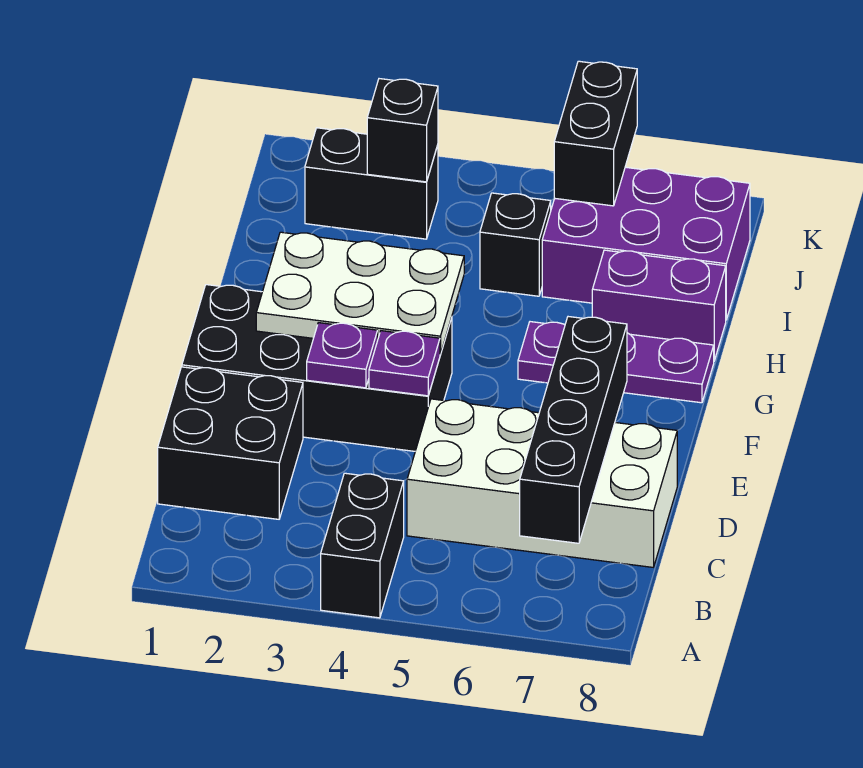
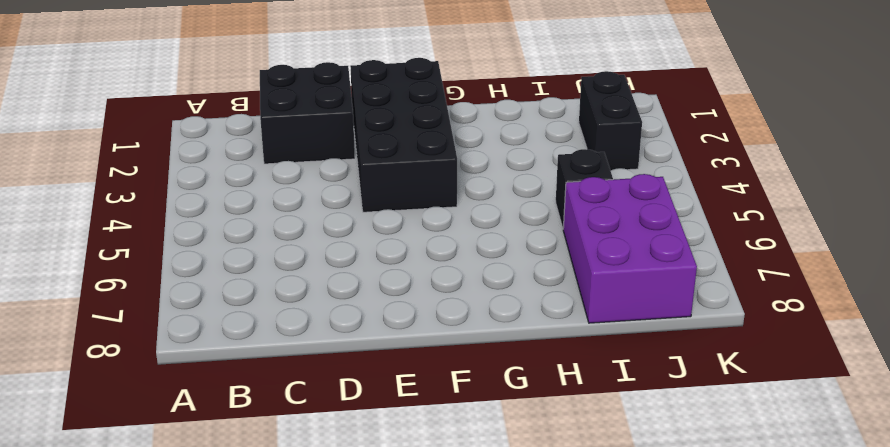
none -> black 1x2 brick [321,473,404,618]
none -> white 2x4 brick [407,399,677,567]
none -> purple 1x3 plate [518,322,714,403]

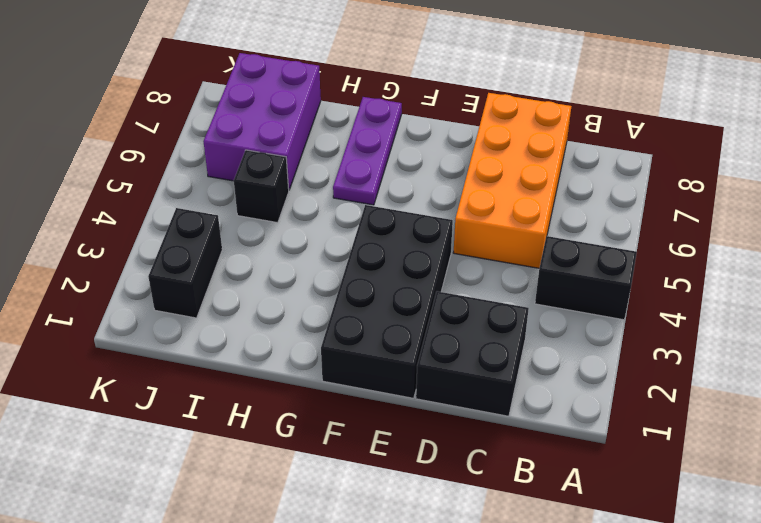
orange 2x4 brick [453,93,571,268] -> white 2x4 brick [407,399,677,567]
none -> purple 1x2 brick [592,250,726,360]
none -> black 1x4 brick [520,317,627,543]
none -> purple 1x1 plate [307,323,378,388]

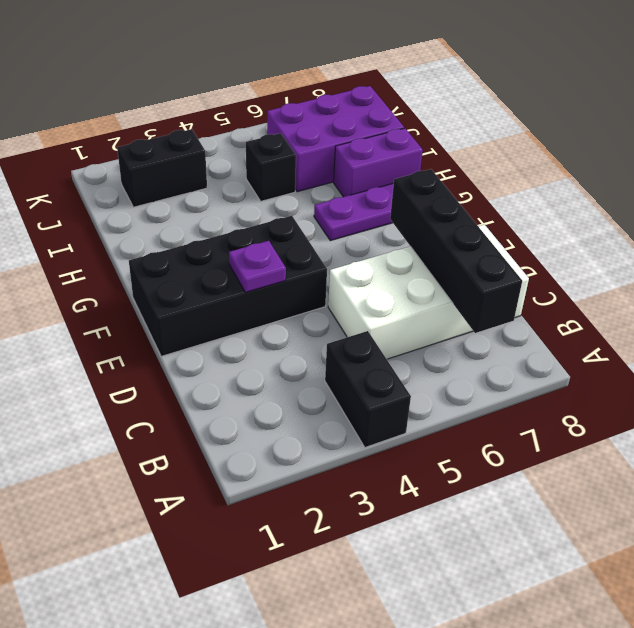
none -> black 2x2 brick [158,367,303,519]
none -> purple 1x1 plate [369,331,440,396]
none -> white 2x3 plate [256,232,464,355]

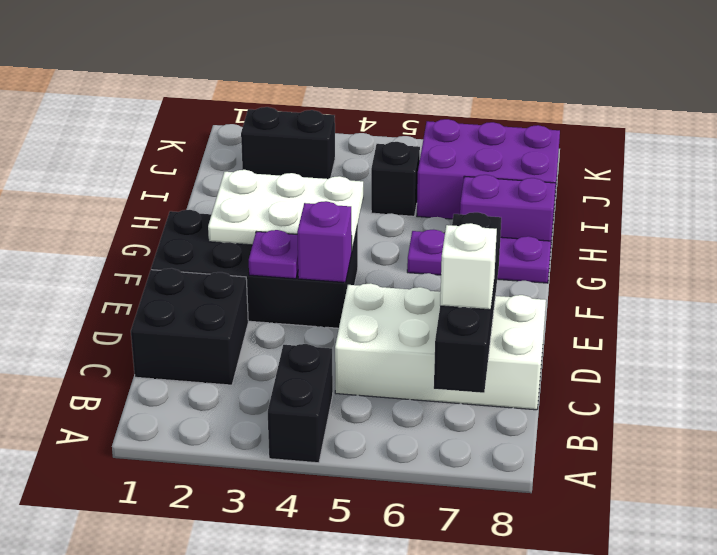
white 1x1 brick [440,223,497,310] -> none
purple 1x1 brick [297,201,352,282] -> purple 1x1 plate [369,331,440,396]
none -> black 1x1 brick [367,79,438,182]
none -> black 1x2 brick [554,61,637,206]

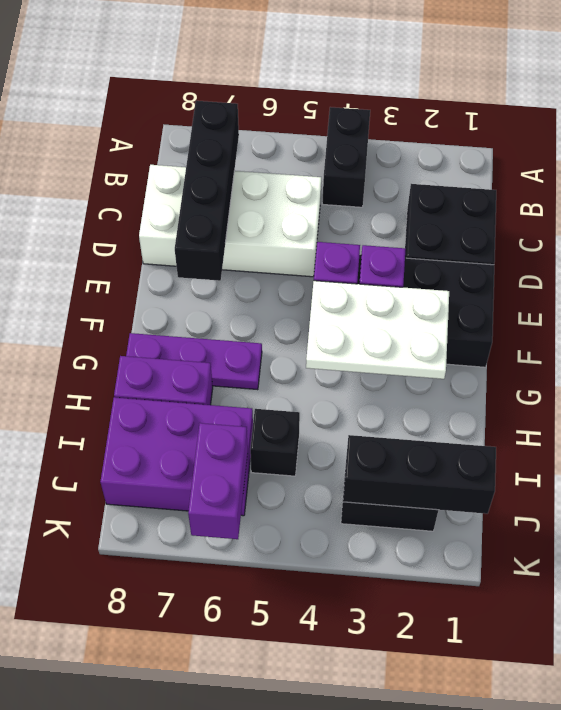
black 1x3 brick [343,435,496,514] -> black 1x1 brick [367,79,438,182]
purple 1x2 brick [188,423,248,539] -> black 1x2 brick [554,61,637,206]

